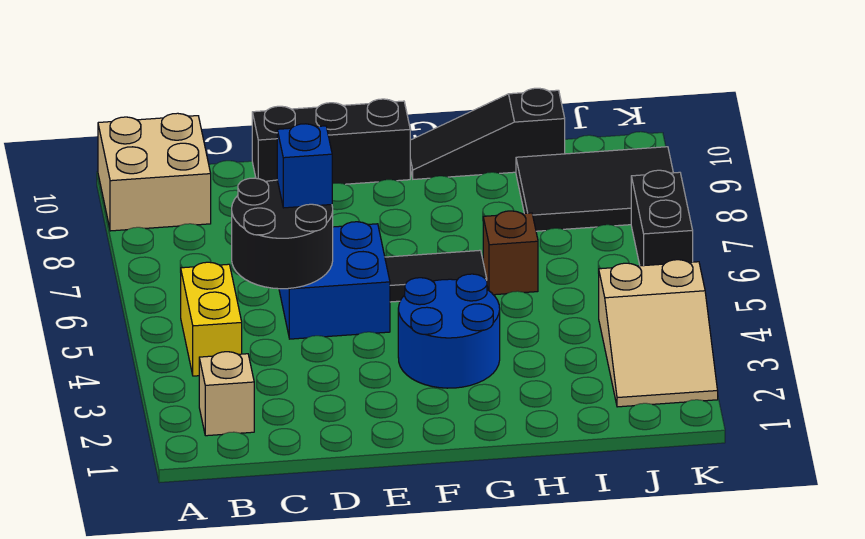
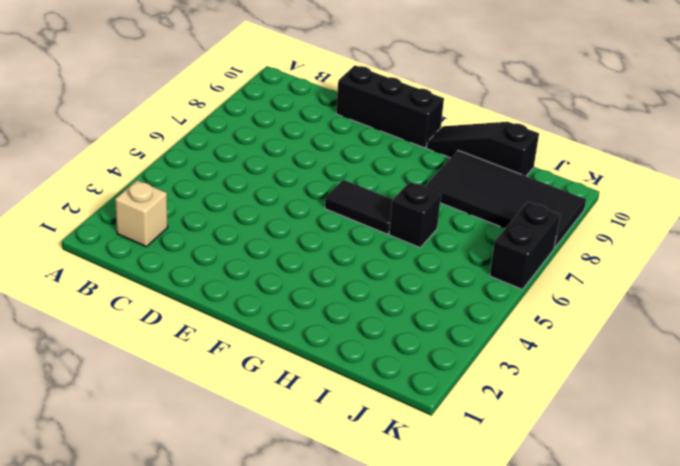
black 1x1 brick [389,182,441,247] -> brown 1x1 brick [483,211,538,295]
black 2x4 tile [425,151,586,248] -> black 2x3 tile [516,147,673,231]
none -> tan 2x2 brick [98,113,211,231]
none -> yellow 1x2 brick [181,262,242,376]
none -> blue 2x2 brick [279,222,390,339]

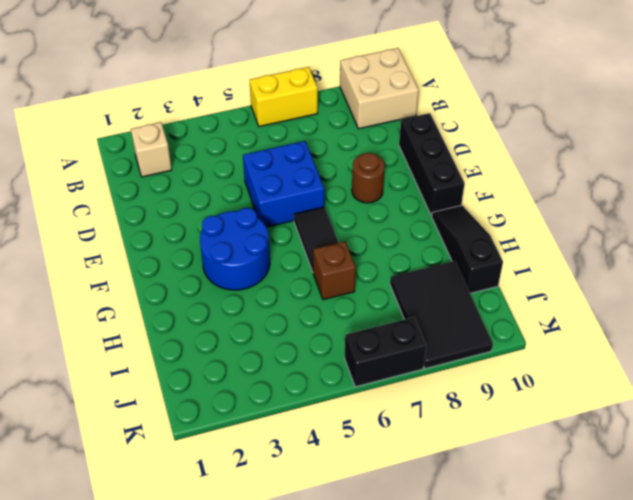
yellow 1x2 brick [250,67,318,127] -> yellow 1x2 brick moved to [181,262,242,376]
brown 1x1 round brick [352,153,385,203] -> none
none -> tan 2x3 slope [599,260,718,407]
none -> black 2x2 round brick [232,178,333,289]
none -> blue 1x1 brick [277,124,332,208]

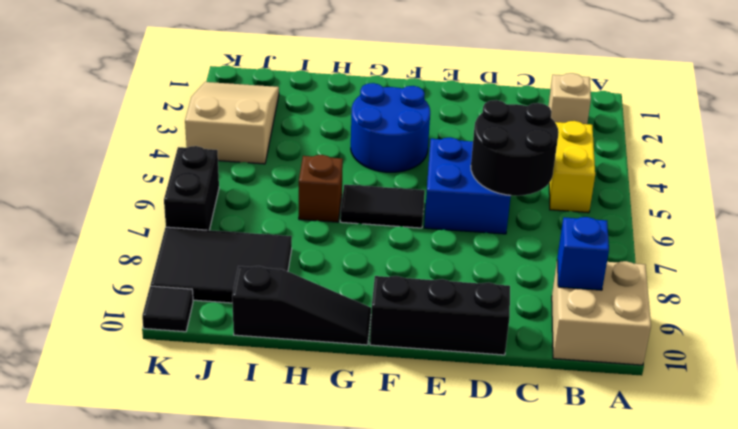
blue 1x1 brick [557,217,609,290] -> blue 1x1 brick moved to [277,124,332,208]
black 1x1 tile [142,286,193,332] -> none

